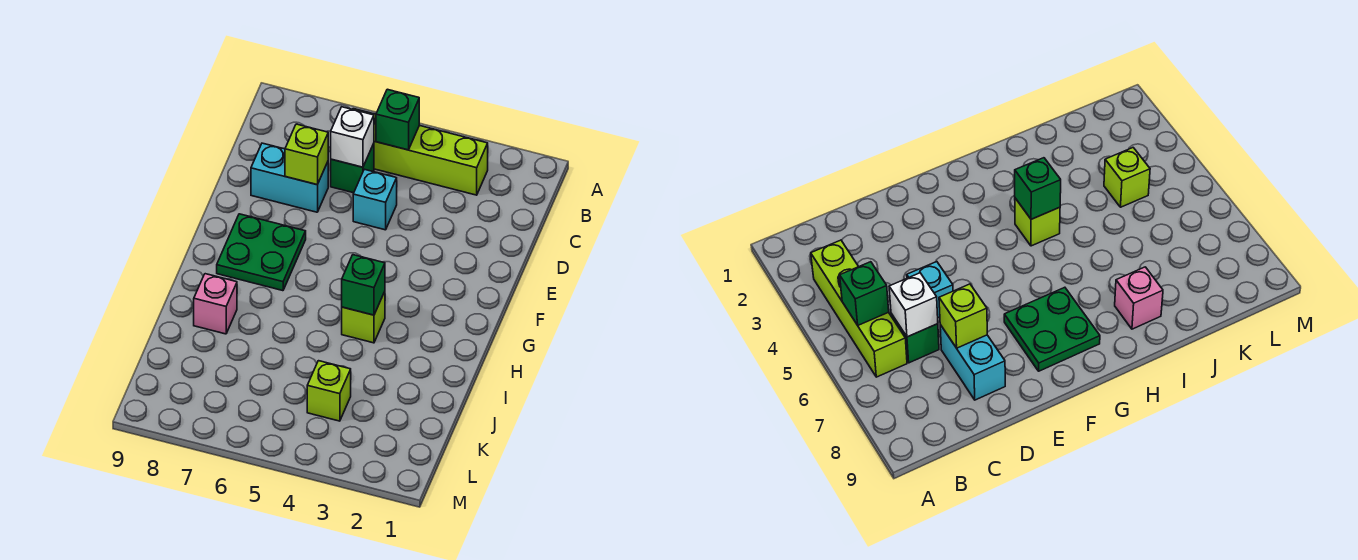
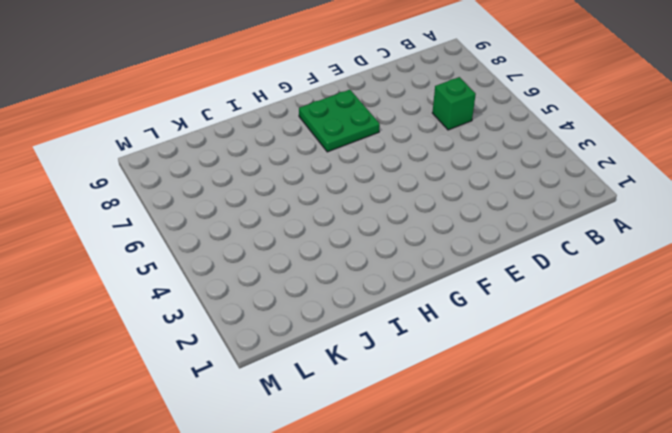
none -> lime 1x4 brick [353,109,488,195]
none -> cyan 1x1 brick [353,169,397,230]
none -> cyan 1x2 brick [251,143,328,212]

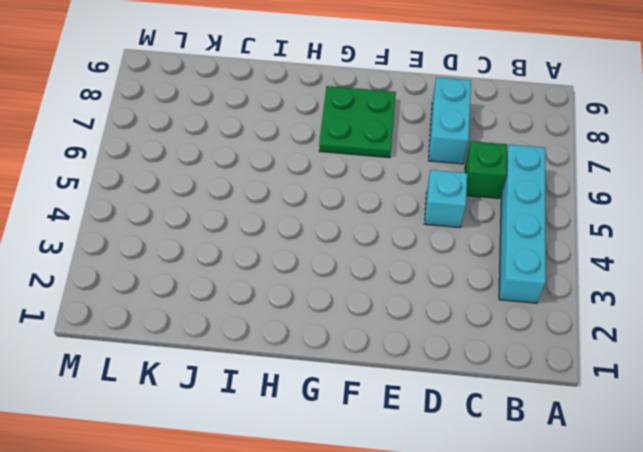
cyan 1x4 brick [499,144,546,303] -> lime 1x4 brick [353,109,488,195]
none -> lime 1x1 brick [342,292,385,343]
none -> pink 1x1 brick [194,274,237,334]
none -> lime 1x1 brick [307,361,351,421]

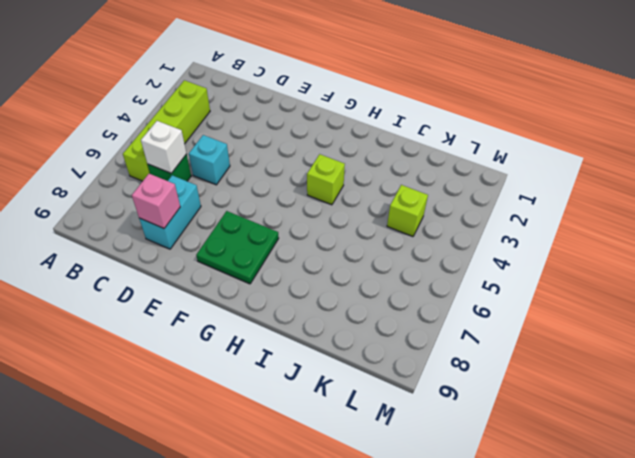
pink 1x1 brick [132,174,180,228] -> pink 1x1 brick moved to [194,274,237,334]
none -> green 1x1 brick [376,89,419,150]
none -> lime 1x1 brick [285,124,328,185]
none -> green 1x1 brick [342,255,385,315]

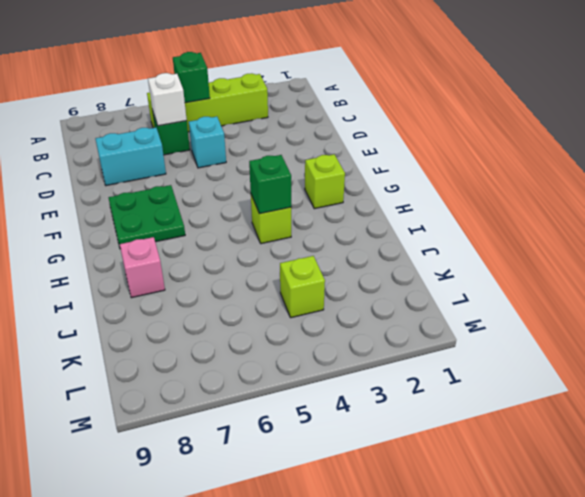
lime 1x1 brick [305,154,345,209] -> lime 1x1 brick moved to [285,124,328,185]

